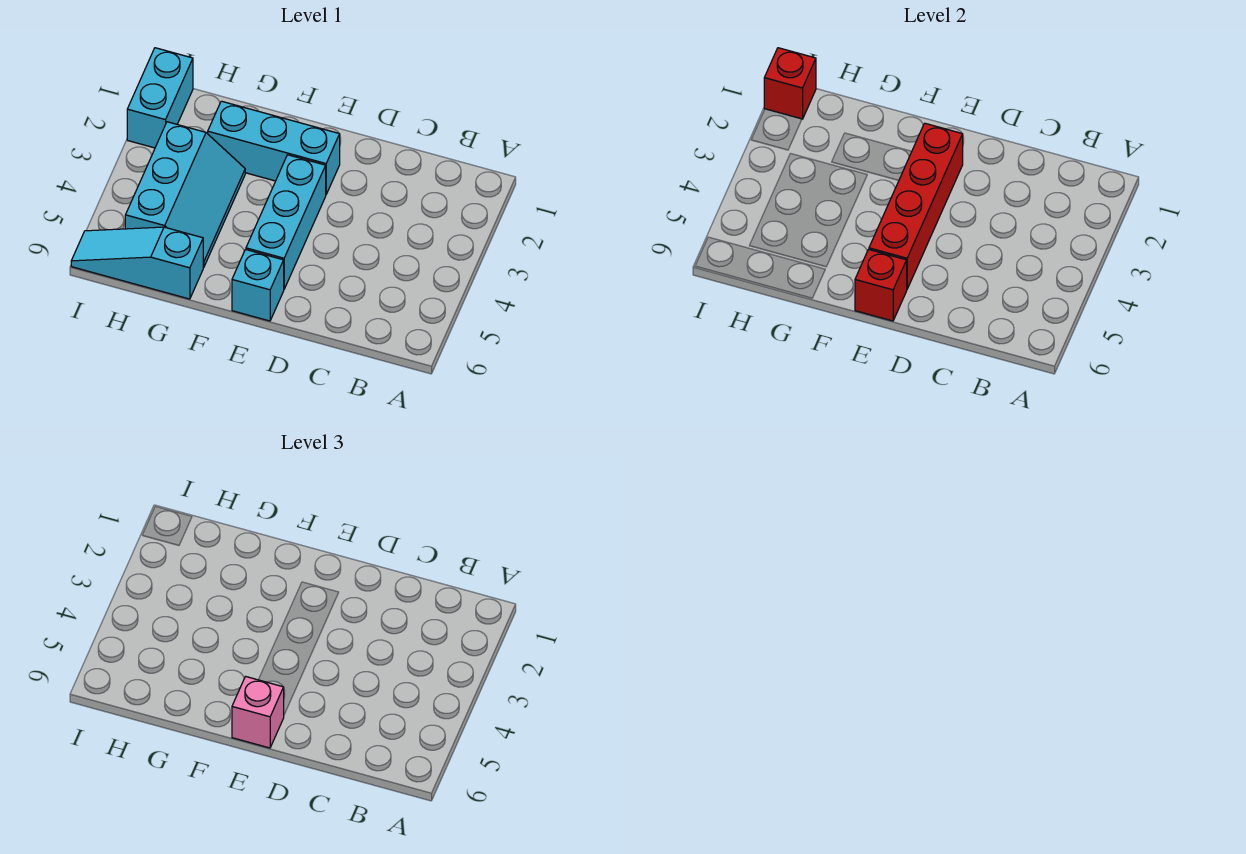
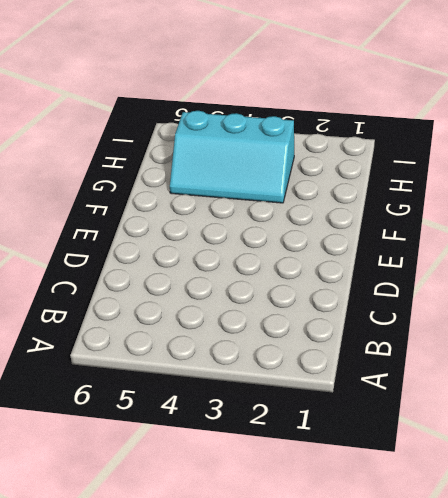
none -> cyan 1x3 brick [208,101,340,194]
none -> cyan 1x3 brick [246,155,326,289]

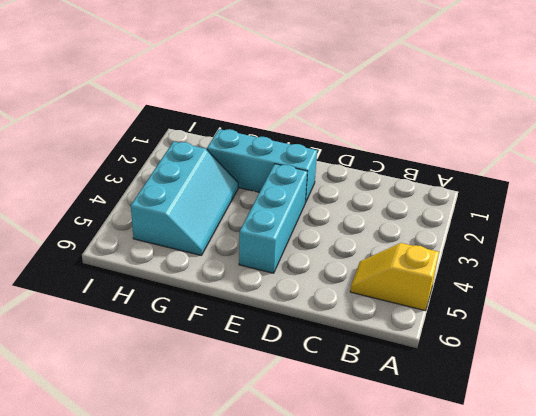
yellow 1x2 slope [350,243,439,311] -> none
none -> cyan 1x1 brick [232,250,284,321]
none -> cyan 1x3 slope [71,227,203,299]

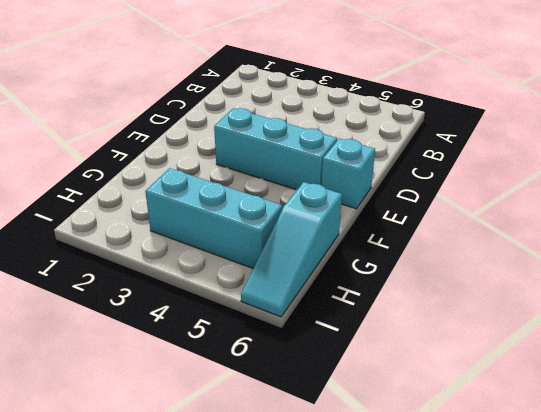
none -> cyan 1x3 brick [208,101,340,194]
none -> cyan 1x2 brick [127,48,193,148]

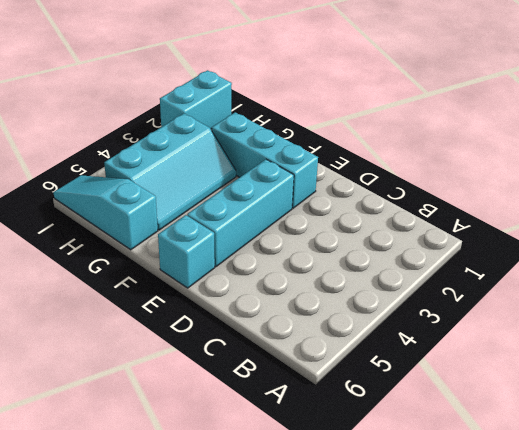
none -> red 1x4 brick [869,123,963,289]
none -> red 1x1 brick [855,250,907,321]

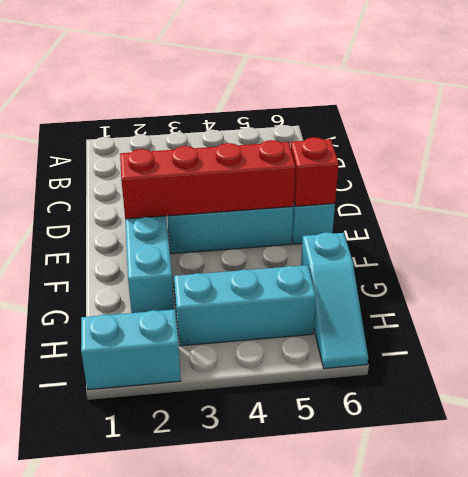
none -> red 1x1 brick [764,48,816,119]
none -> pink 1x1 brick [232,677,284,748]

